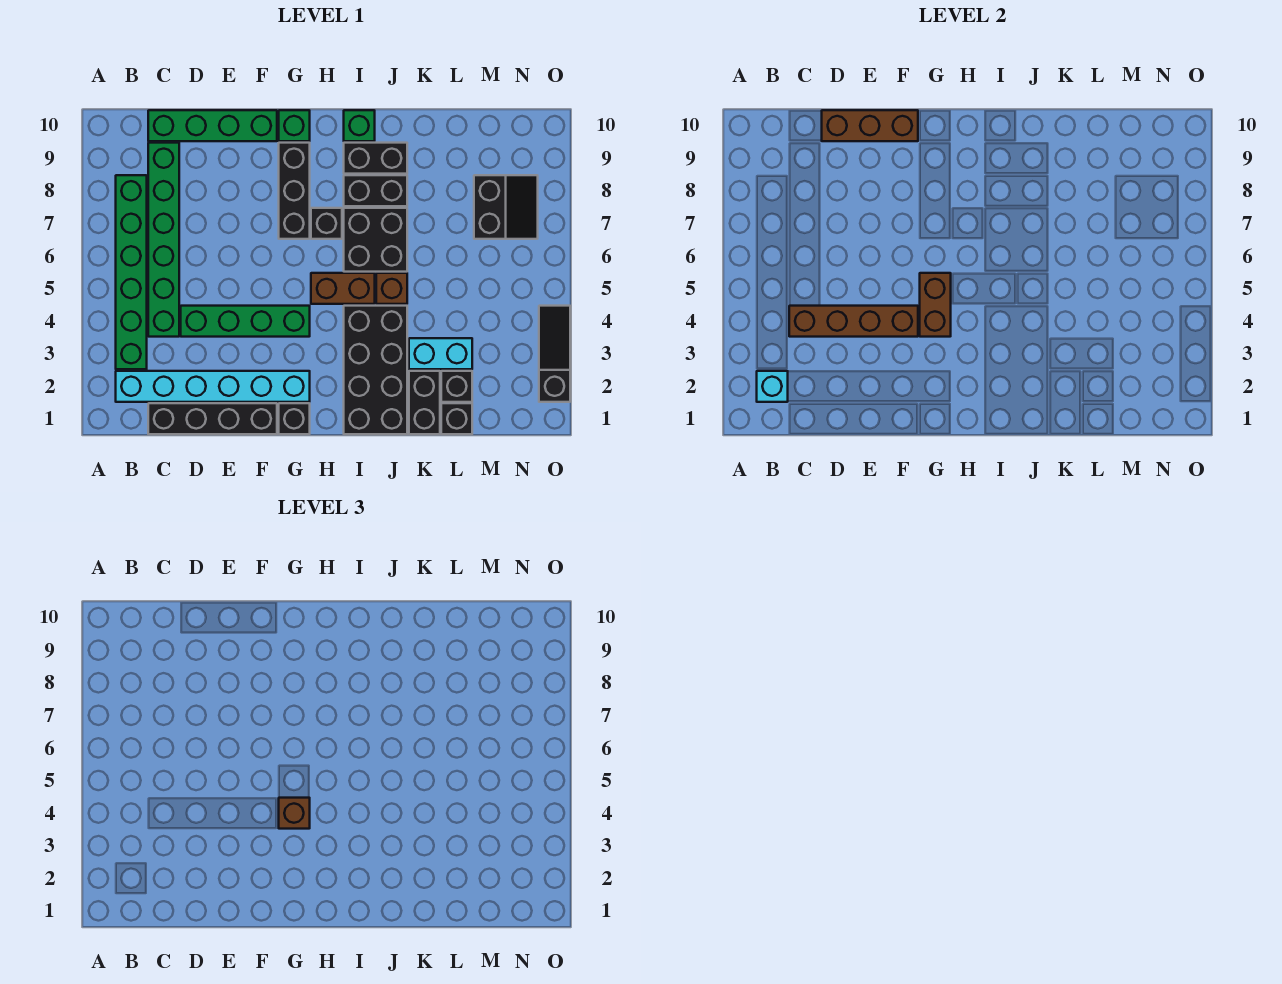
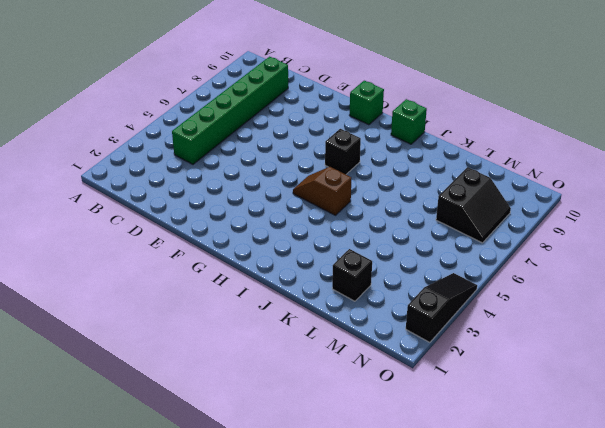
brown 1x2 slope [293,167,351,215] -> brown 1x2 brick [311,273,375,304]
none -> cyan 1x6 brick [116,371,310,402]
none -> green 1x6 brick [116,175,147,369]
none -> black 1x4 brick [148,403,277,434]

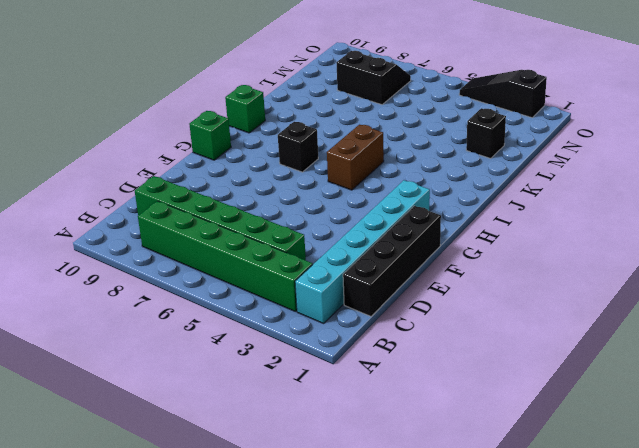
none -> green 1x4 brick [148,110,277,141]
none -> green 1x4 brick [181,306,310,337]
none -> black 1x1 brick [279,403,310,434]

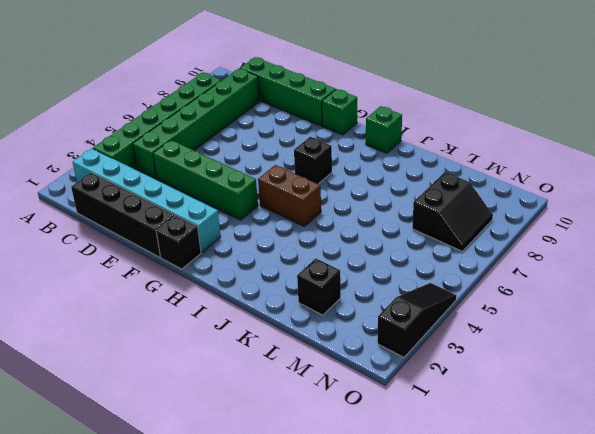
none -> black 1x3 brick [279,143,310,239]
none -> black 2x4 brick [344,306,407,434]
none -> black 2x2 brick [344,208,407,272]

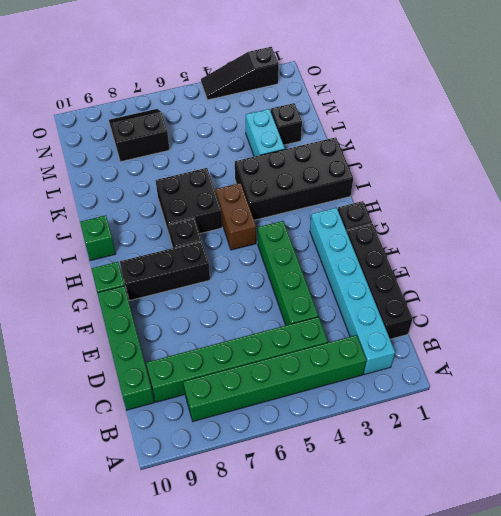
none -> black 1x2 brick [344,175,407,206]
none -> black 1x2 brick [344,143,407,174]
none -> brown 1x1 brick [376,273,407,304]

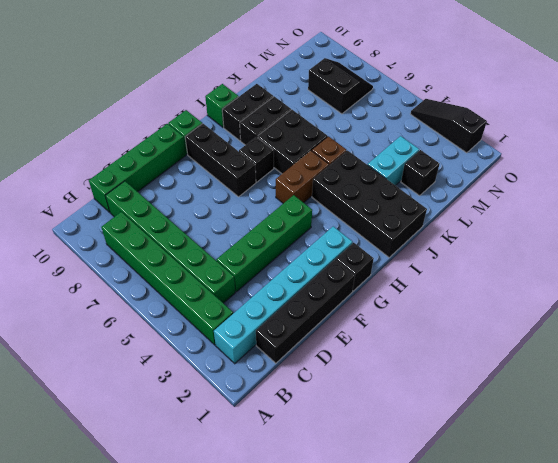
none -> black 1x2 brick [409,371,440,434]
none -> black 1x1 brick [441,403,472,434]
none -> cyan 1x1 brick [757,371,788,402]

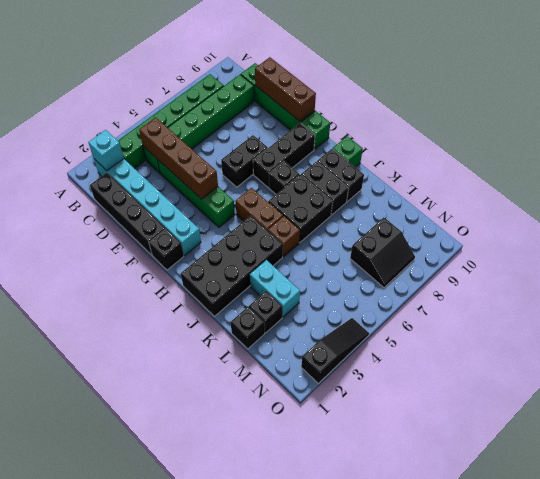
black 1x2 brick [221,135,268,187] -> black 1x2 brick moved to [409,371,440,434]
none -> brown 1x2 brick [920,273,951,337]
none -> brown 1x1 brick [279,798,310,829]

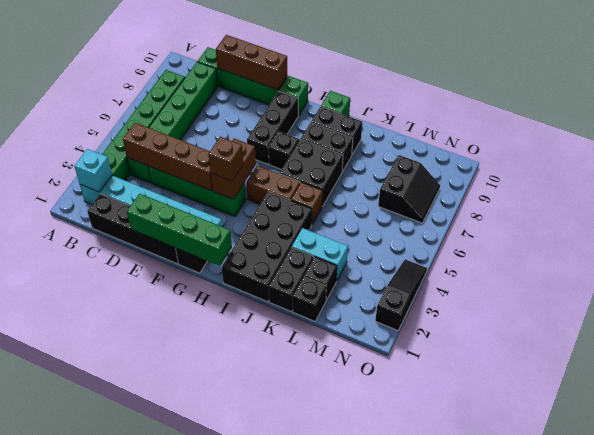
green 1x4 brick [127,193,232,266] -> none

